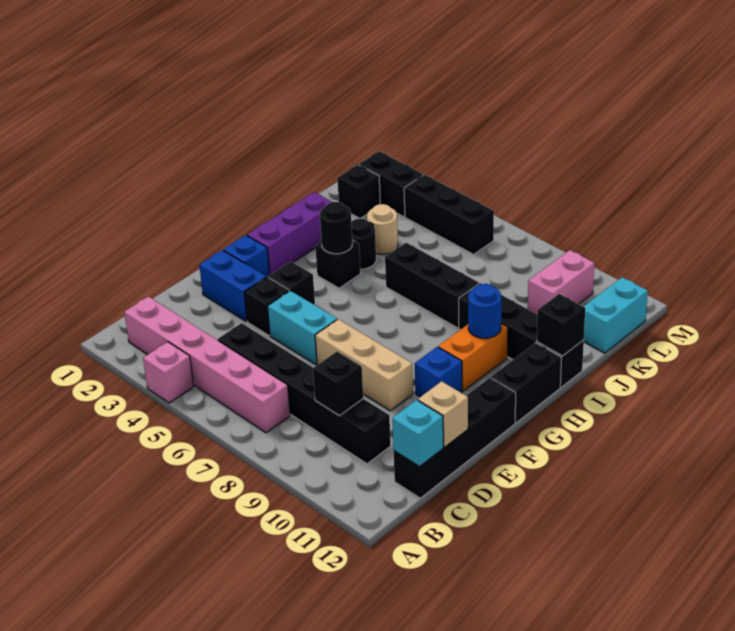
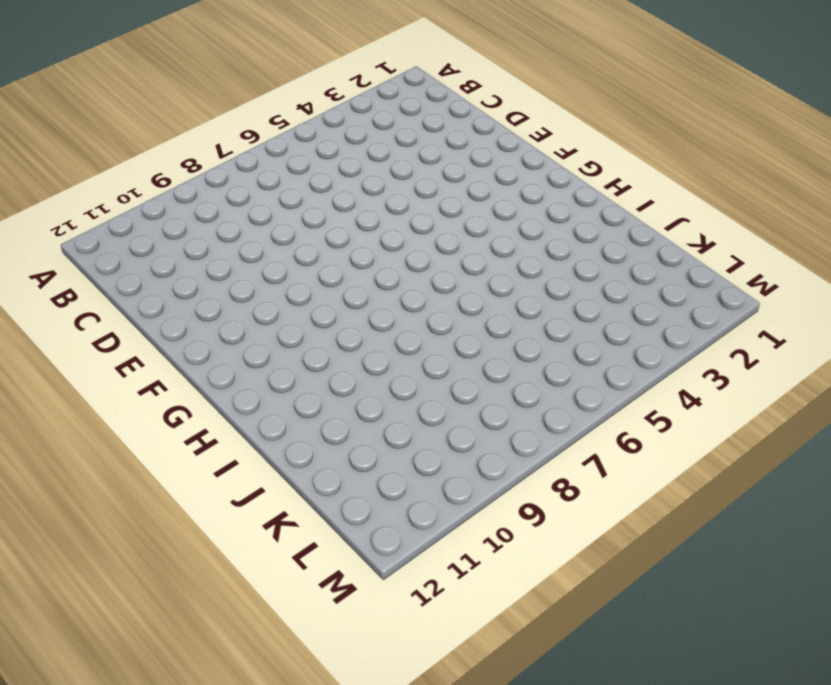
none -> pink 1x1 brick [143,342,194,403]
none -> pink 1x6 brick [124,297,290,433]
none -> black 1x6 brick [218,323,391,464]
none -> black 1x4 brick [394,378,516,498]

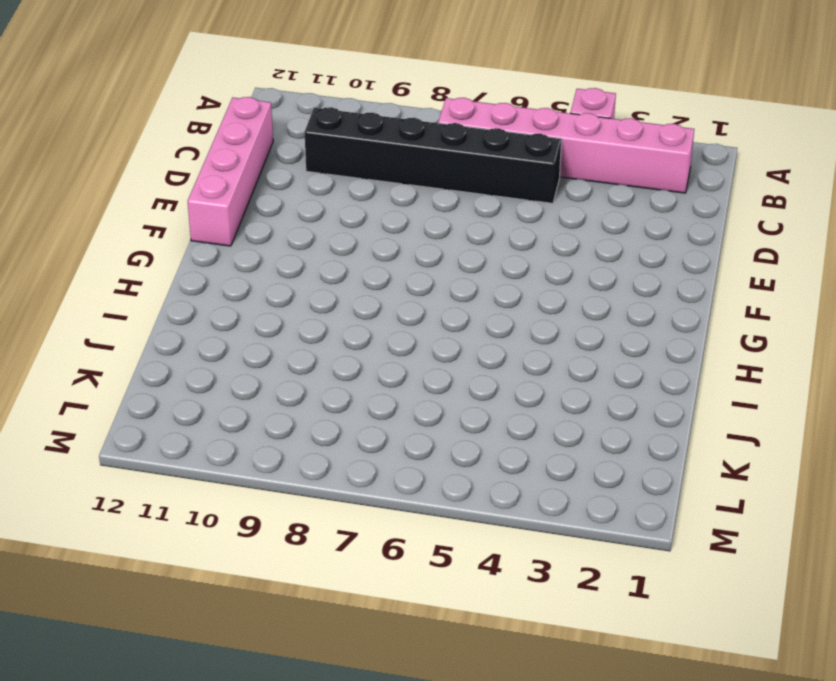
pink 1x4 brick [188,97,273,246] -> black 1x4 brick [394,378,516,498]
none -> blue 1x2 brick [199,250,266,321]
none -> black 1x1 brick [244,277,289,335]
none -> cyan 1x2 brick [267,291,337,365]
none -> tan 1x3 brick [315,319,413,411]

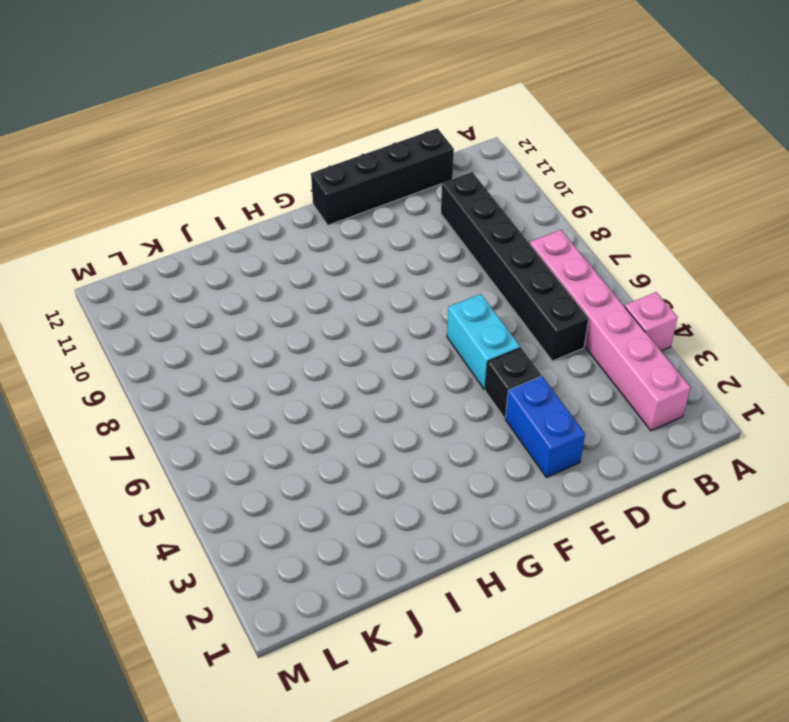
none -> tan 1x3 brick [315,319,413,411]
none -> blue 1x1 brick [223,235,269,277]
none -> black 1x1 brick [268,262,315,305]
none -> blue 1x1 brick [415,347,462,397]

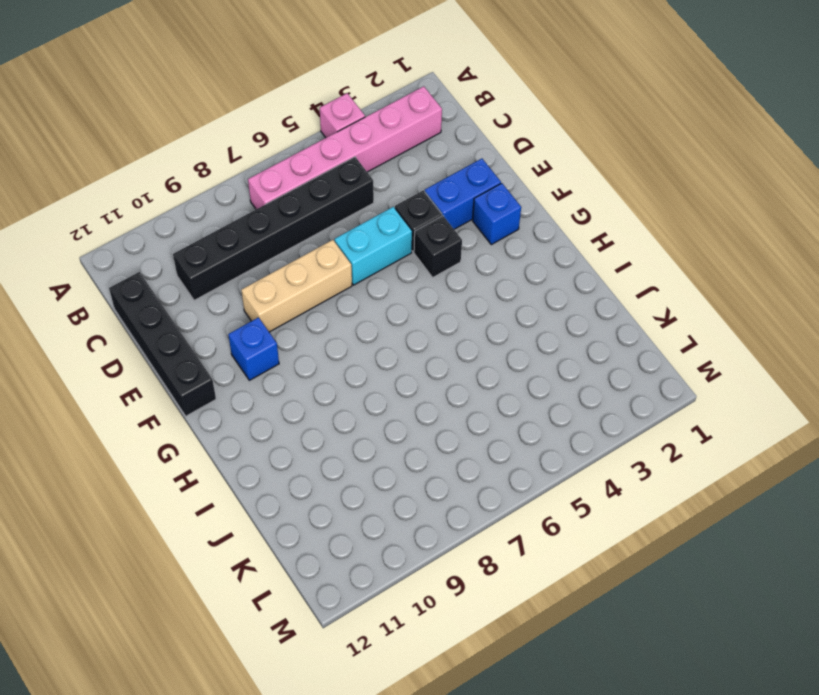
none -> purple 1x3 brick [247,192,332,275]
none -> orange 1x2 brick [438,324,508,391]
none -> black 1x2 brick [491,343,562,423]
none -> black 1x1 brick [315,240,361,288]

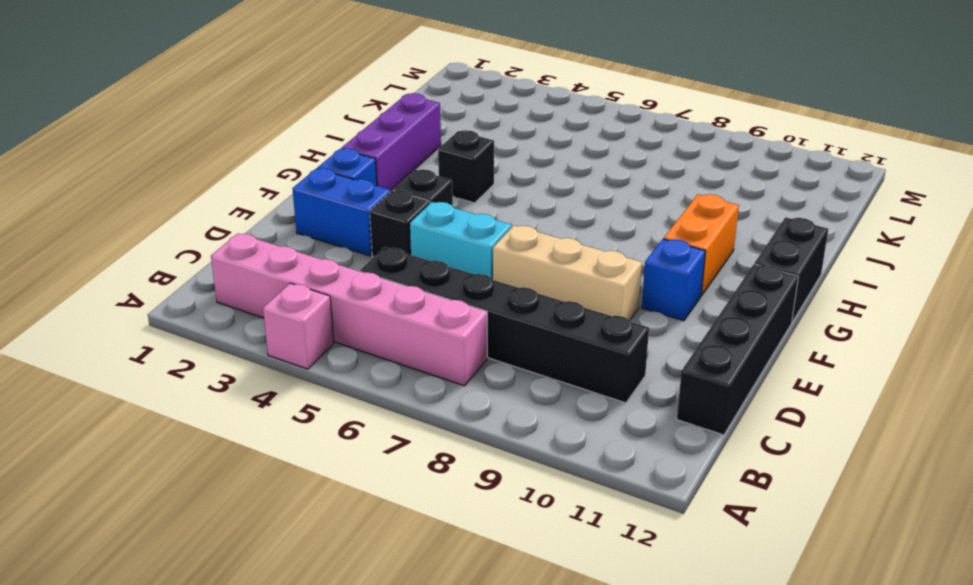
none -> black 1x1 round brick [351,219,376,269]
none -> black 1x3 brick [385,243,479,328]
none -> black 1x4 brick [459,283,584,387]
none -> tan 1x1 round brick [367,204,398,254]

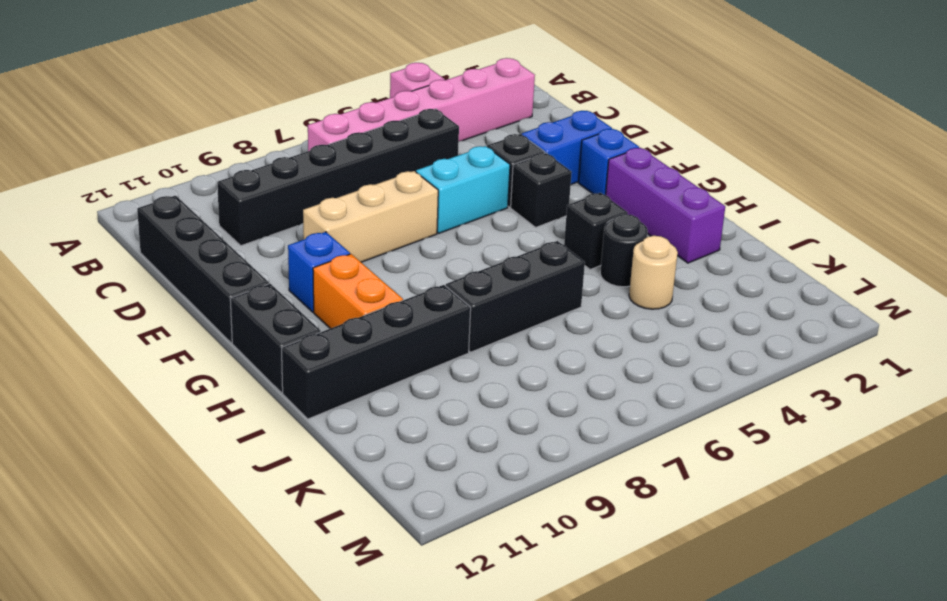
none -> black 1x1 brick [337,165,380,219]
none -> pink 1x2 brick [528,250,594,315]
none -> cyan 1x2 brick [584,277,648,353]
none -> black 1x2 brick [359,151,423,217]

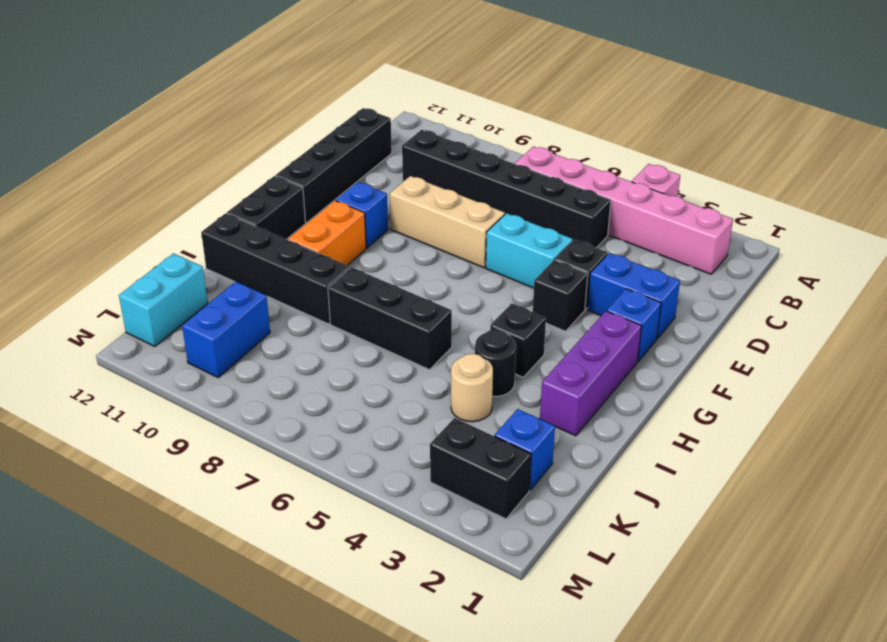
blue 1x1 brick [494,409,555,490] -> black 1x1 brick [337,165,380,219]
blue 1x2 brick [182,282,270,378] -> pink 1x2 brick [528,250,594,315]
none -> black 1x3 brick [404,175,494,254]
none -> black 1x1 brick [313,352,363,416]
none -> cyan 1x1 brick [392,400,443,467]
none -> tan 1x1 brick [418,381,468,447]

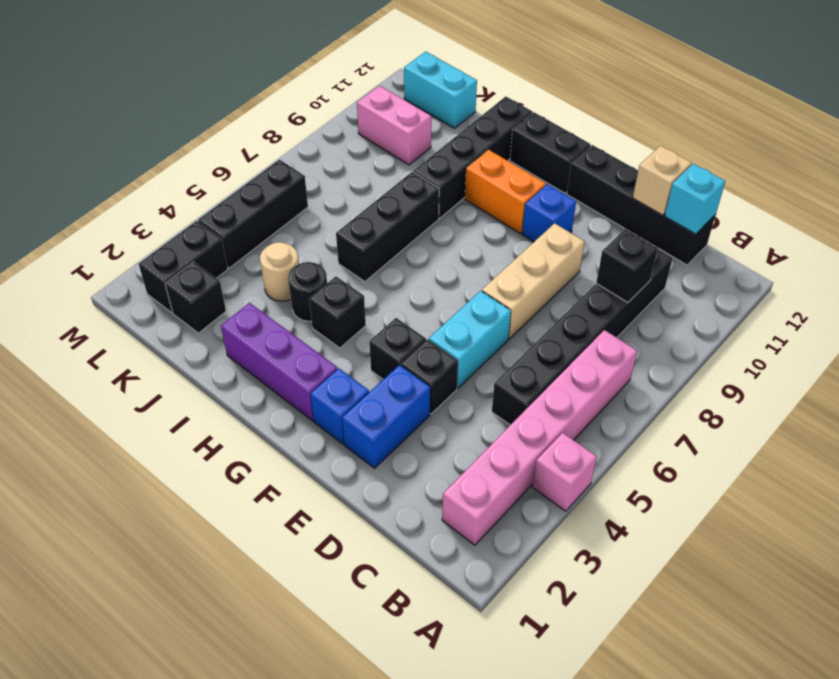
none -> black 1x1 round brick [320,202,352,254]
none -> blue 1x1 round brick [468,284,501,338]
none -> black 1x1 brick [537,294,585,356]

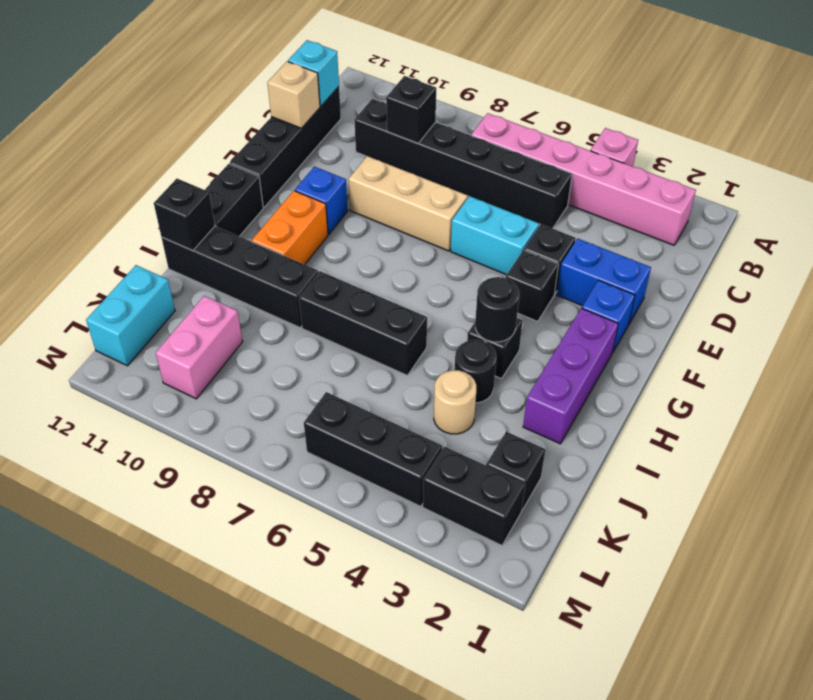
none -> blue 1x1 round brick [468,284,501,338]

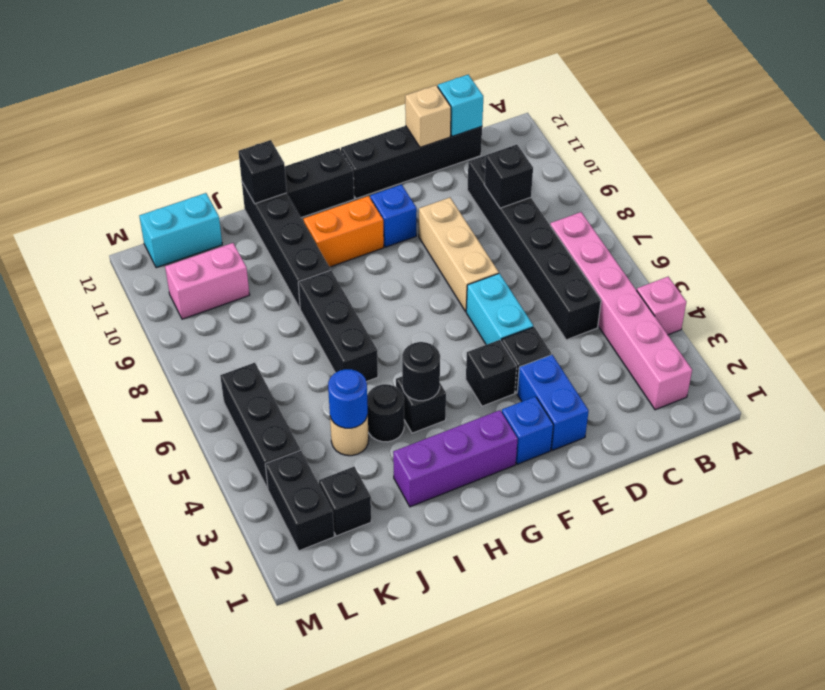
blue 1x1 round brick [328,369,368,428] -> blue 1x1 round brick moved to [468,284,501,338]

